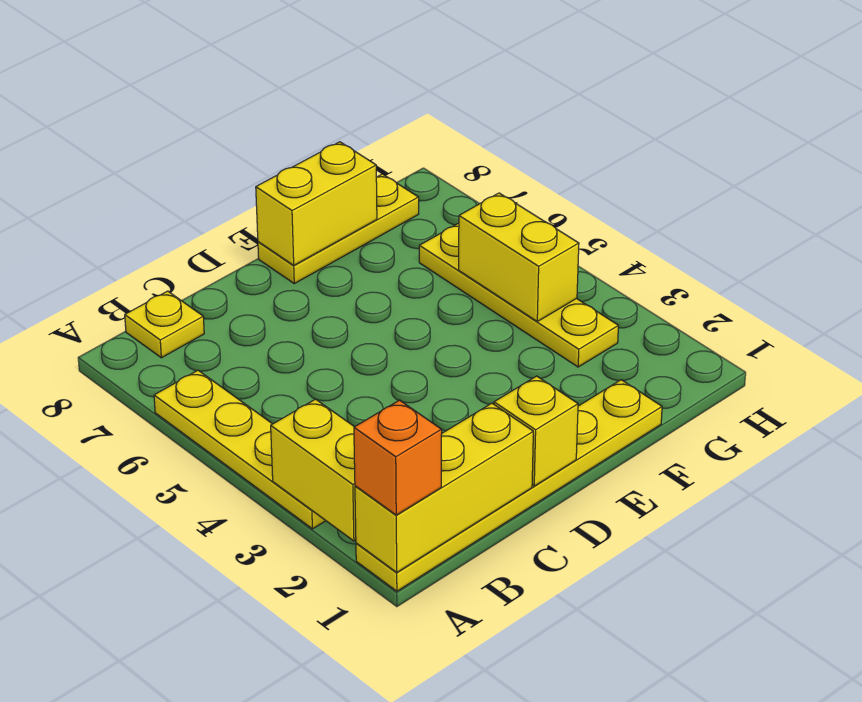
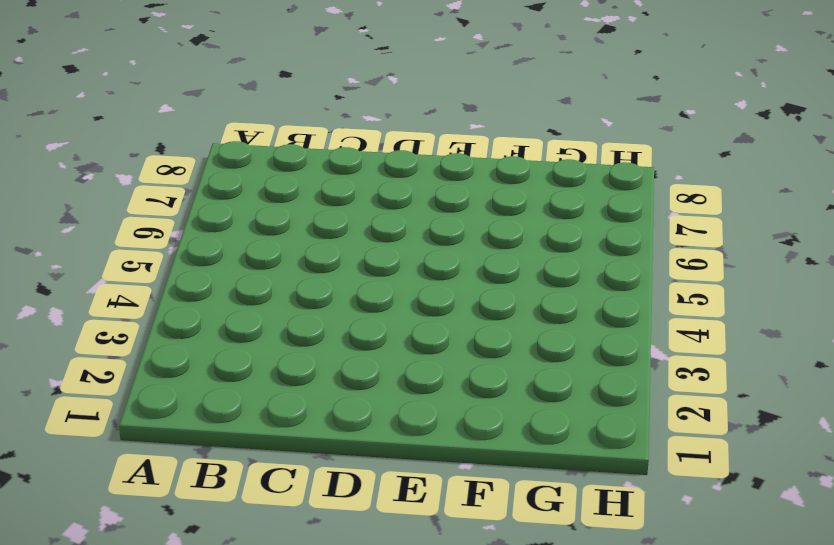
none -> yellow 1x6 plate [356,380,662,591]
none -> yellow 1x4 plate [154,370,326,529]

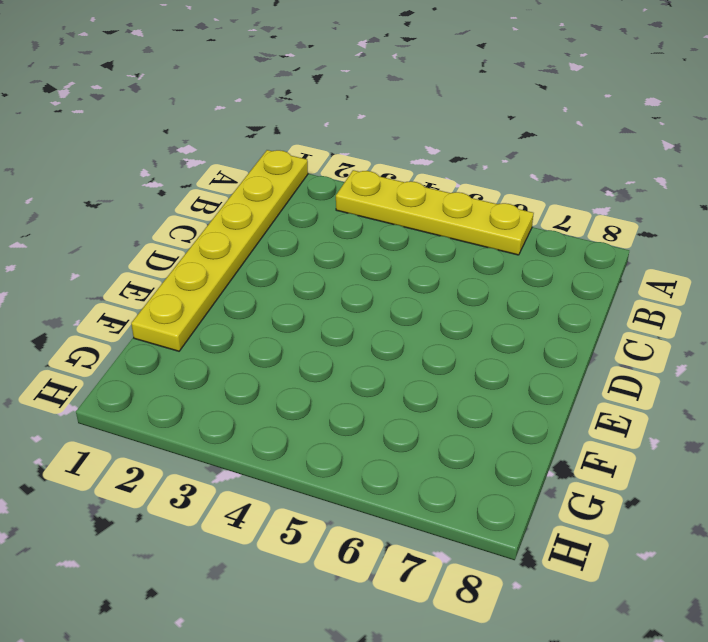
none -> yellow 1x1 plate [125,291,204,358]
none -> yellow 1x3 plate [258,174,419,284]

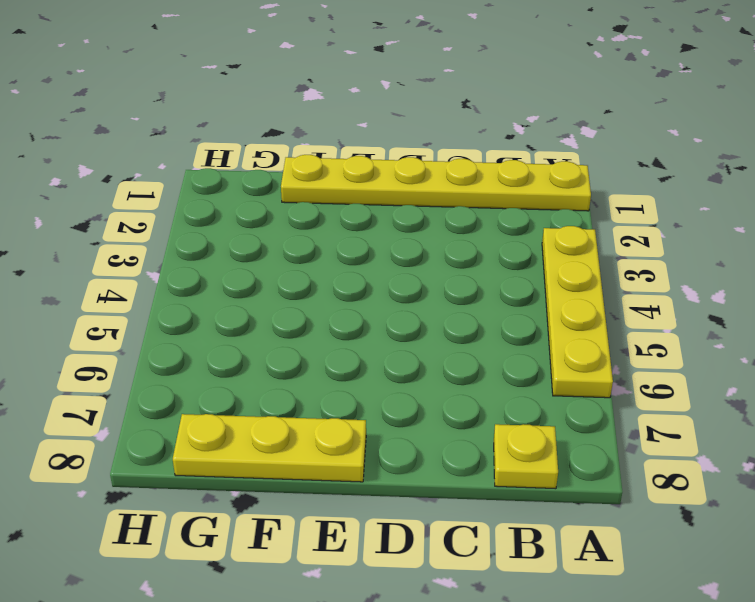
none -> yellow 1x4 plate [419,223,618,367]
none -> yellow 1x3 brick [355,403,533,572]

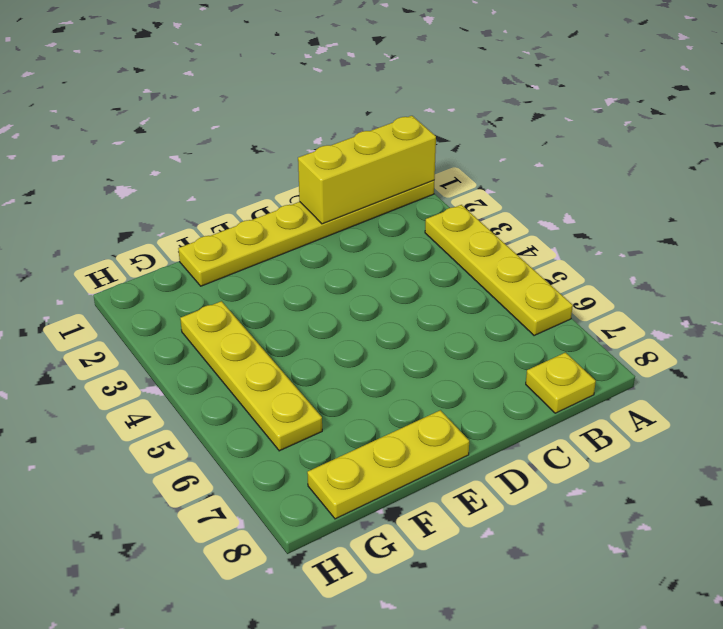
none -> yellow 1x2 brick [271,399,356,541]
none -> yellow 1x1 brick [494,376,578,486]

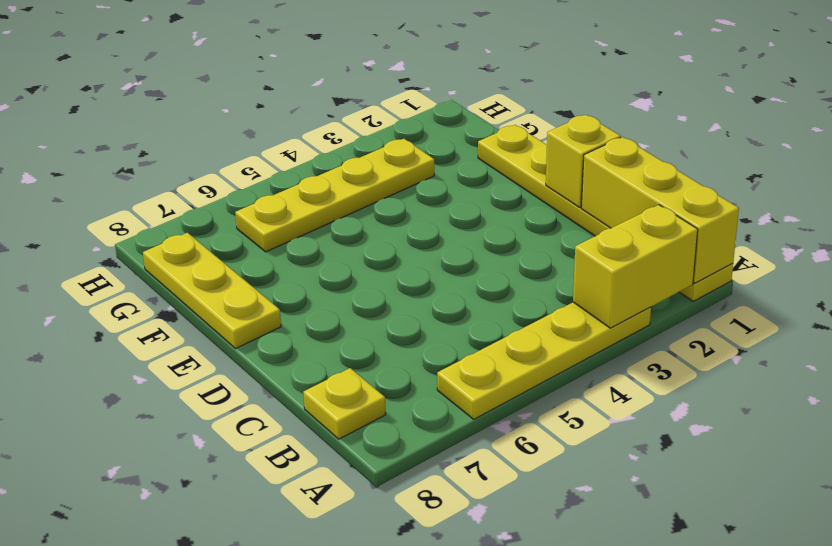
none -> yellow 1x2 brick [256,142,377,265]
none -> yellow 1x2 brick [459,193,579,321]

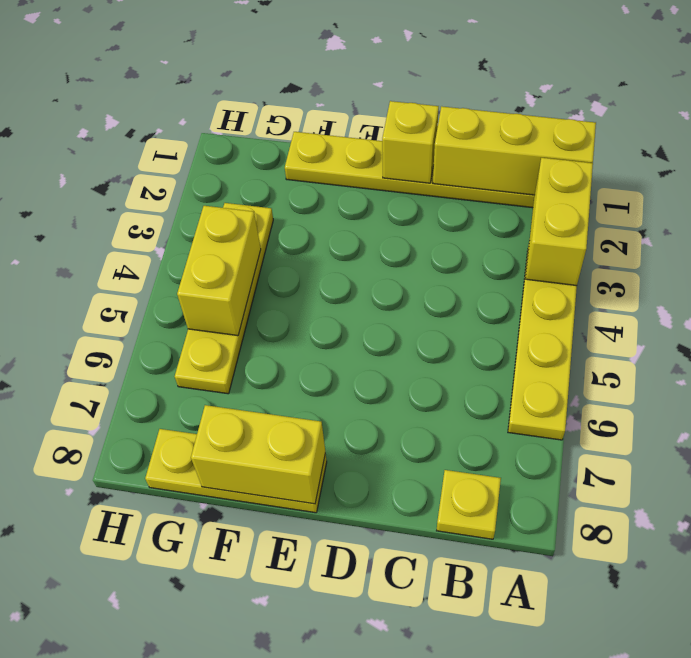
none -> orange 1x1 brick [354,400,442,515]

